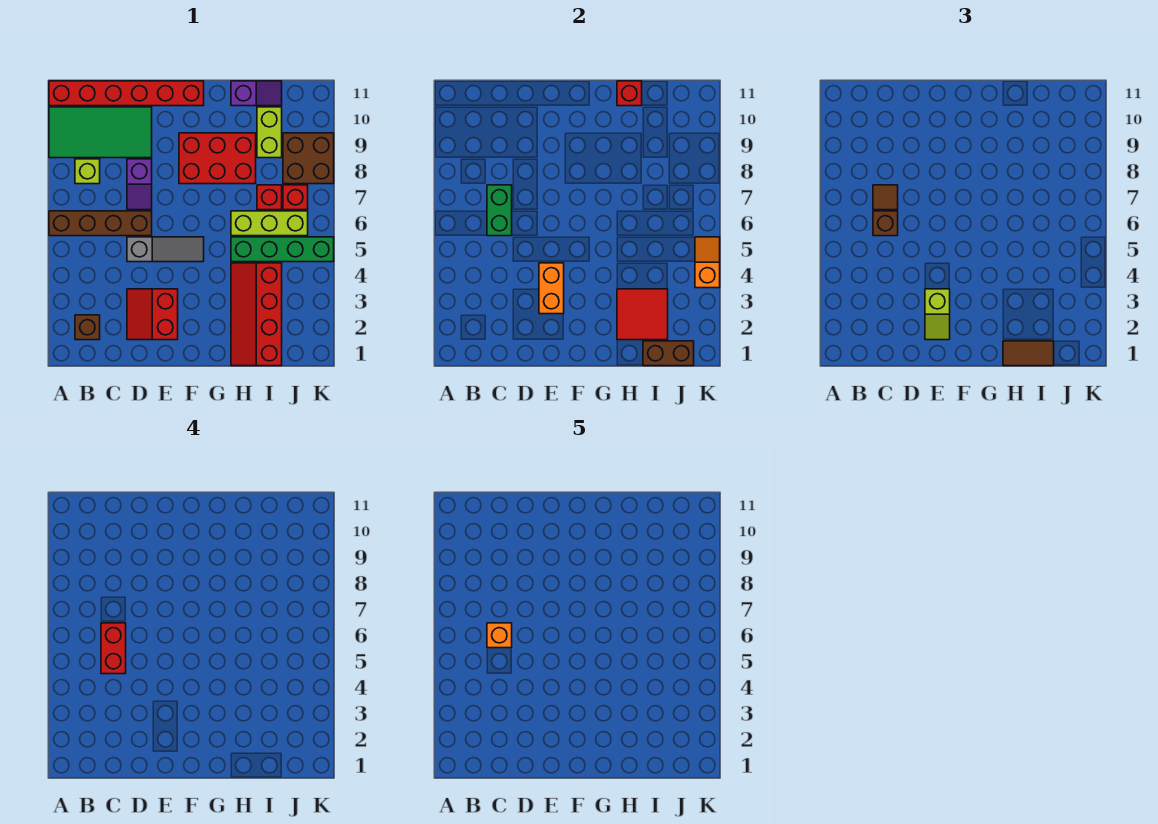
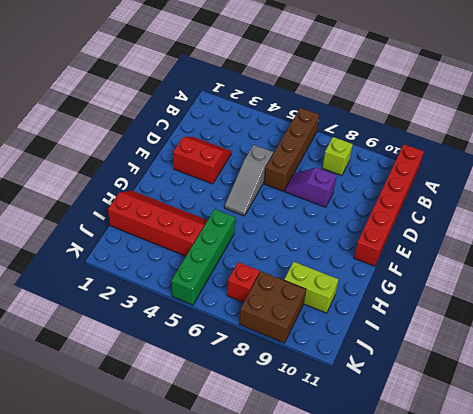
none -> green 2x4 tile [49,107,152,158]
none -> brown 1x1 brick [75,315,100,340]
none -> red 2x3 brick [179,133,256,184]

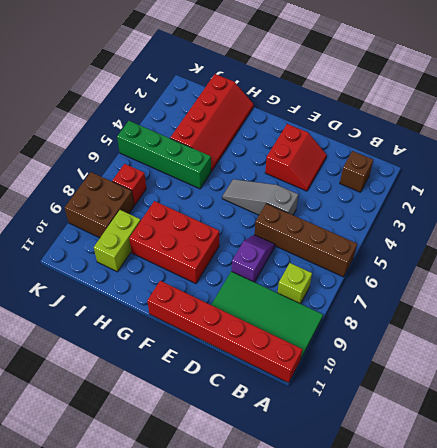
none -> lime 1x3 brick [231,211,308,236]
none -> purple 1x2 slope [231,81,282,106]
none -> red 1x1 brick [257,185,282,210]

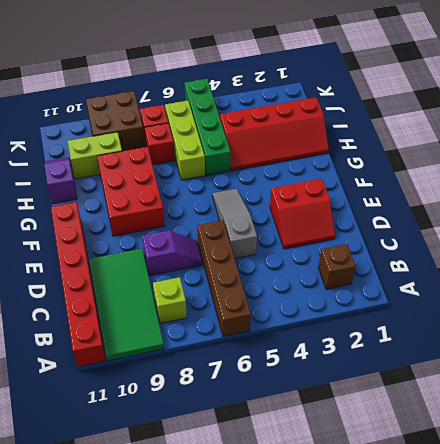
none -> green 1x2 brick [487,185,512,236]
none -> orange 1x2 brick [539,263,564,314]
none -> red 2x2 tile [617,289,668,340]

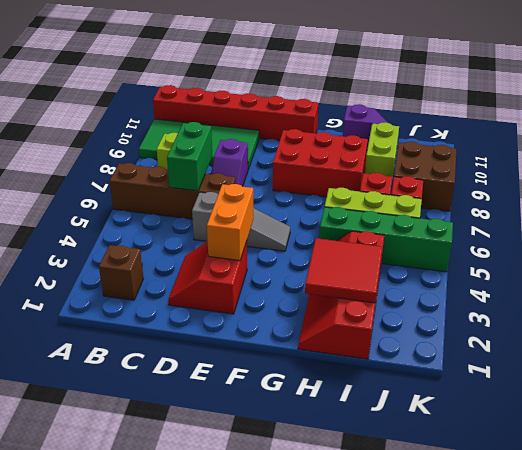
none -> red 1x1 brick [617,81,642,106]
none -> brown 1x2 brick [643,341,694,366]
none -> orange 1x2 slope [695,237,720,288]

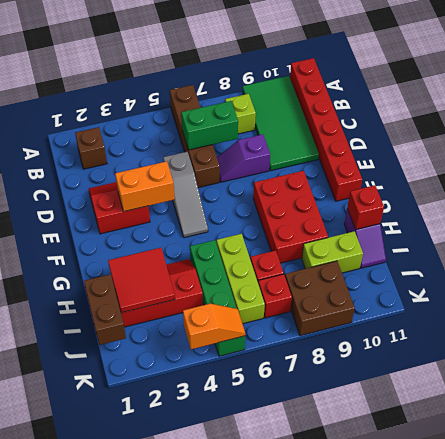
none -> brown 1x1 brick [873,211,898,236]
none -> brown 1x1 tile [873,185,898,210]
none -> lime 1x2 slope [925,289,950,340]

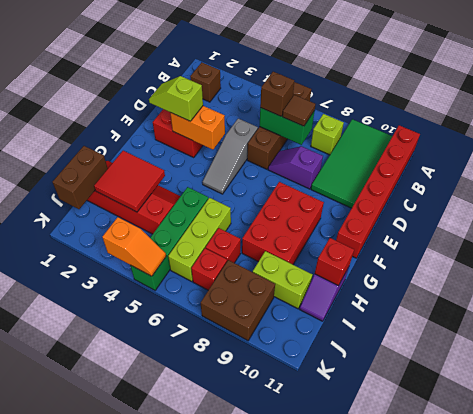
none -> brown 1x2 tile [1003,341,1054,366]
none -> red 1x2 brick [101,623,126,674]
none -> orange 1x1 brick [487,623,512,648]

